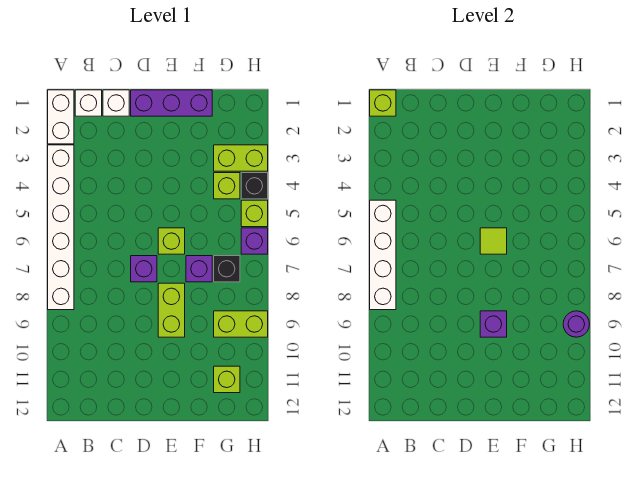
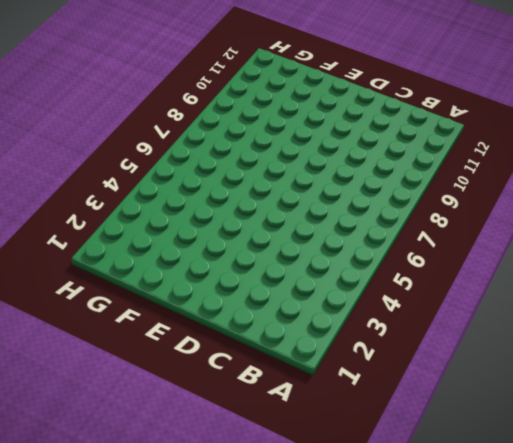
none -> white 1x2 brick [48,90,74,144]
none -> white 1x6 brick [48,145,74,310]
none -> white 1x1 brick [75,90,102,116]

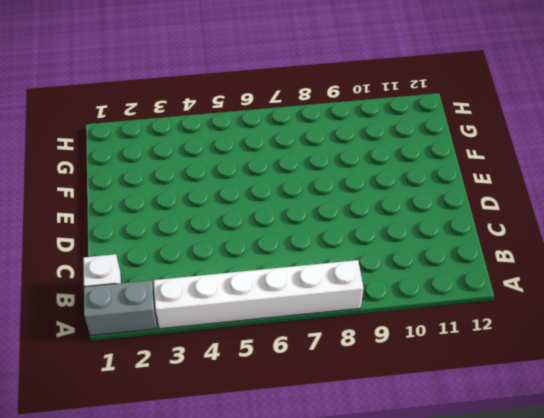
grey 1x2 brick [84,280,157,336] -> white 1x2 brick [48,90,74,144]
none -> white 1x1 brick [103,90,129,116]
none -> purple 1x3 brick [131,90,212,116]
none -> purple 1x1 brick [131,256,157,282]

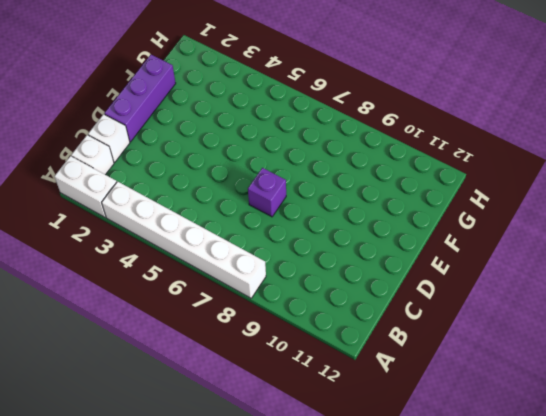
none -> lime 1x1 brick [158,228,185,254]
none -> lime 1x2 brick [158,283,185,337]
none -> purple 1x1 brick [186,256,212,282]

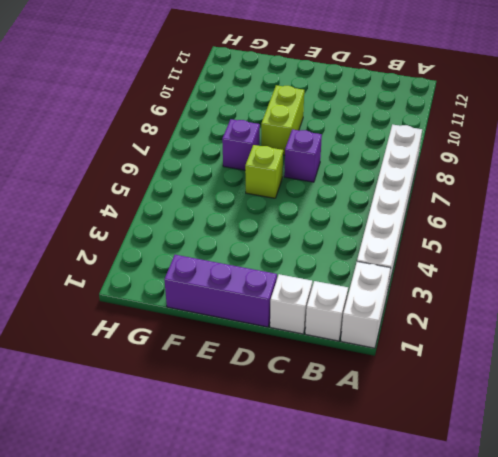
none -> lime 1x2 brick [214,145,268,171]
none -> lime 1x1 brick [214,173,240,199]
none -> black 1x1 brick [214,256,240,282]

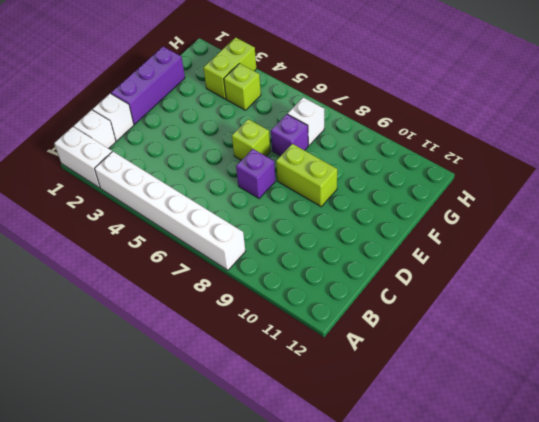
white 1x1 brick [288,97,324,145] -> black 1x1 brick [214,256,240,282]
none -> lime 1x2 brick [214,311,268,337]
none -> lime 1x1 brick [214,366,240,393]
none -> black 1x1 brick [241,173,268,199]

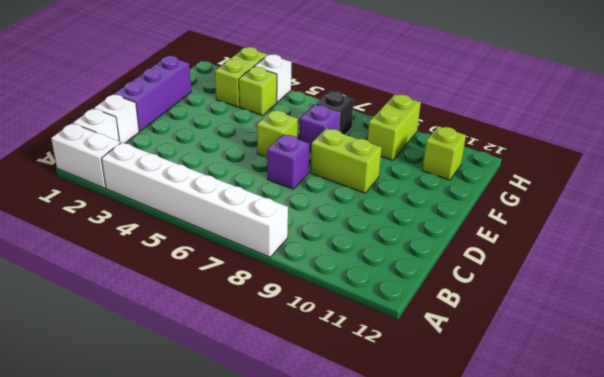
white 1x1 brick [254,54,292,102] -> black 1x1 brick [241,173,268,199]
none -> lime 1x1 brick [241,200,268,227]
none -> purple 1x1 brick [241,228,268,254]
none -> lime 1x1 brick [370,90,396,116]

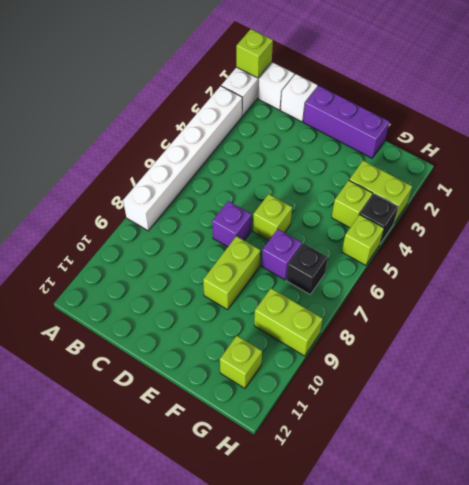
none -> purple 1x1 brick [241,228,268,254]
none -> white 1x4 brick [370,200,396,310]
none -> lime 1x1 tile [480,228,507,254]

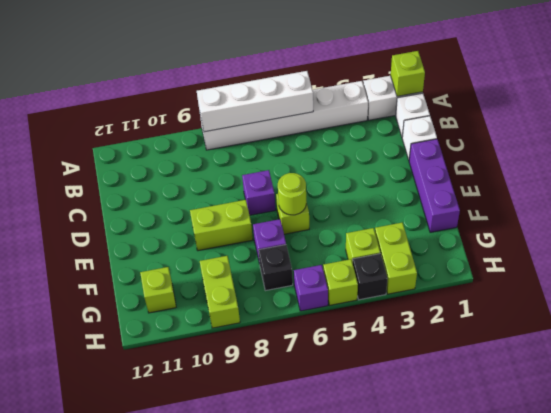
lime 1x1 round brick [278,173,306,215] -> lime 1x1 tile [480,228,507,254]
none -> purple 1x1 brick [480,311,507,337]
none -> purple 1x1 round brick [563,311,589,337]

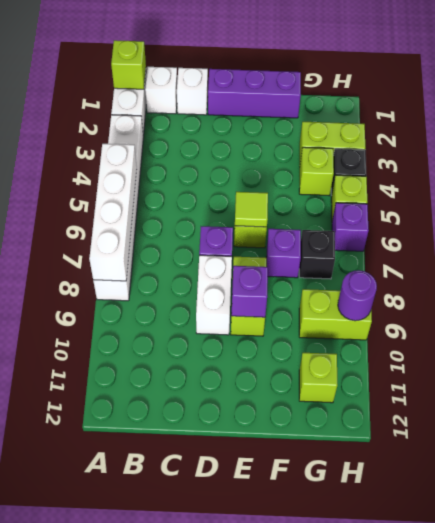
white 1x2 brick [196,255,232,335] -> none

